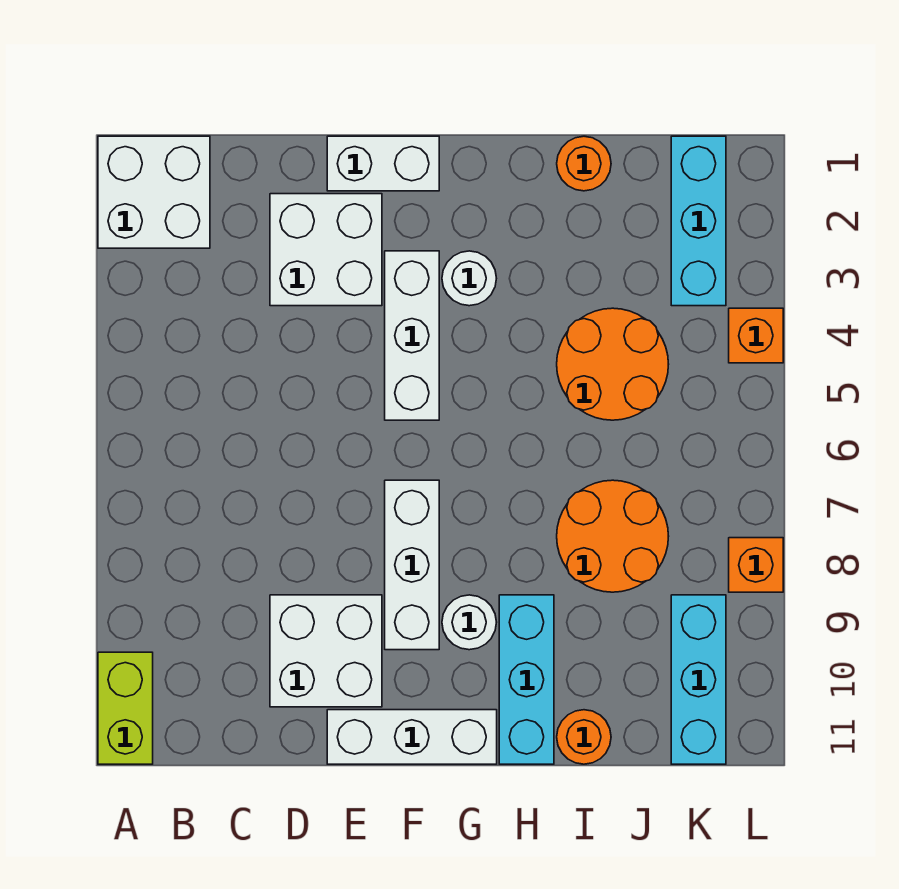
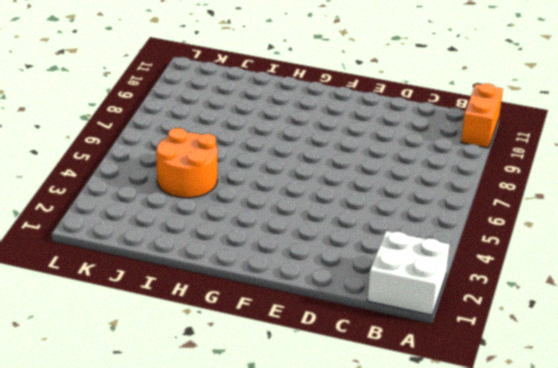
orange 1x2 brick [461,84,503,148] -> lime 1x2 brick [98,652,153,764]
none -> white 2x2 brick [270,194,382,306]
none -> white 2x2 brick [270,595,382,707]
none -> white 1x2 brick [327,136,439,191]

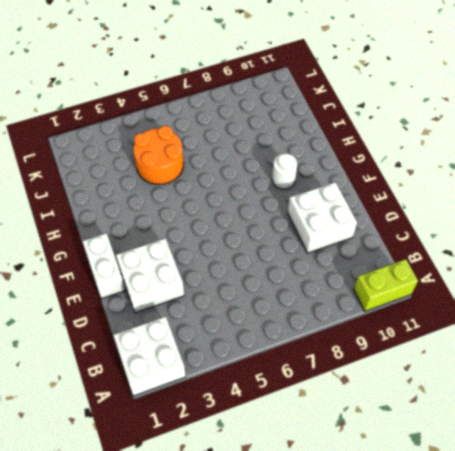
none -> white 1x3 brick [327,710,497,764]
none -> white 1x3 brick [385,251,439,420]
none -> white 1x3 brick [385,480,439,650]

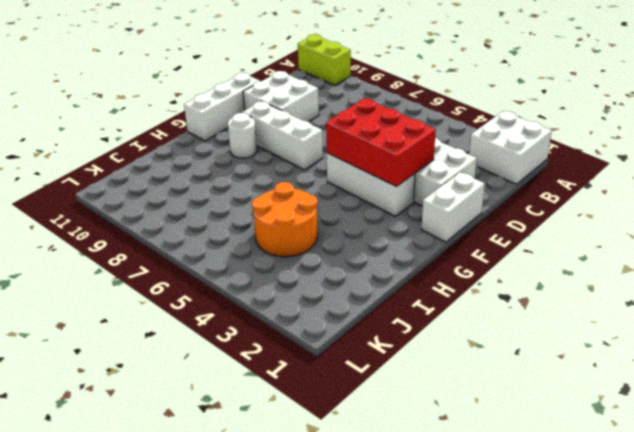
red 2x3 brick [326,98,436,187] -> none
none -> white 1x1 round brick [442,251,496,306]
none -> cyan 1x3 brick [499,595,554,764]
none -> orange 1x1 round brick [557,136,611,191]

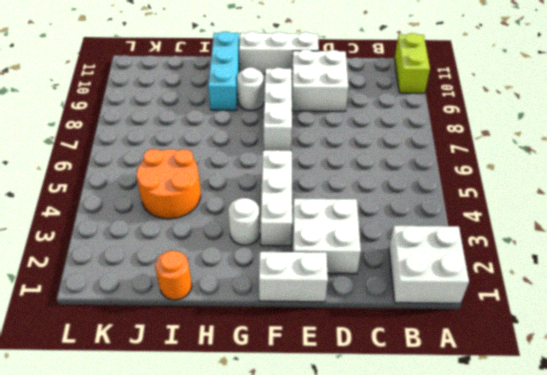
none -> orange 2x2 round brick [557,480,669,592]
none -> orange 1x1 round brick [557,710,611,764]
none -> cyan 1x3 brick [671,136,726,306]

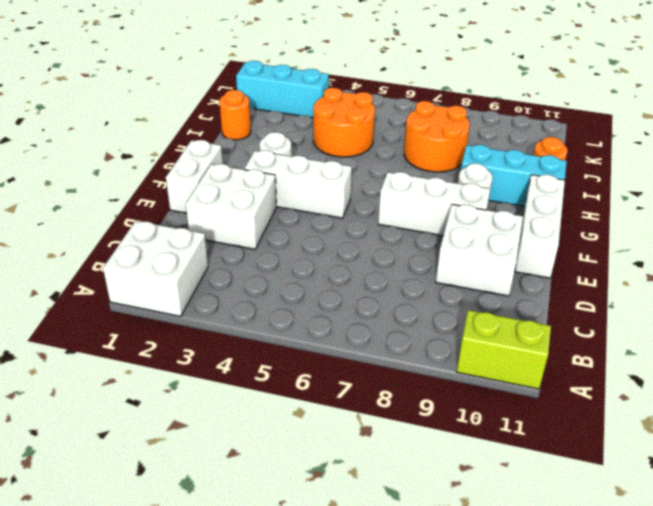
none -> cyan 1x3 brick [671,595,726,764]
none -> orange 1x1 brick [729,308,783,363]
none -> orange 1x1 brick [729,538,783,592]

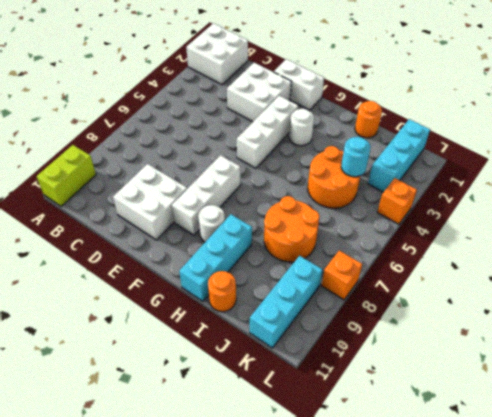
cyan 1x1 round brick [341,137,371,177] -> none
none -> white 1x3 brick [327,710,497,764]

